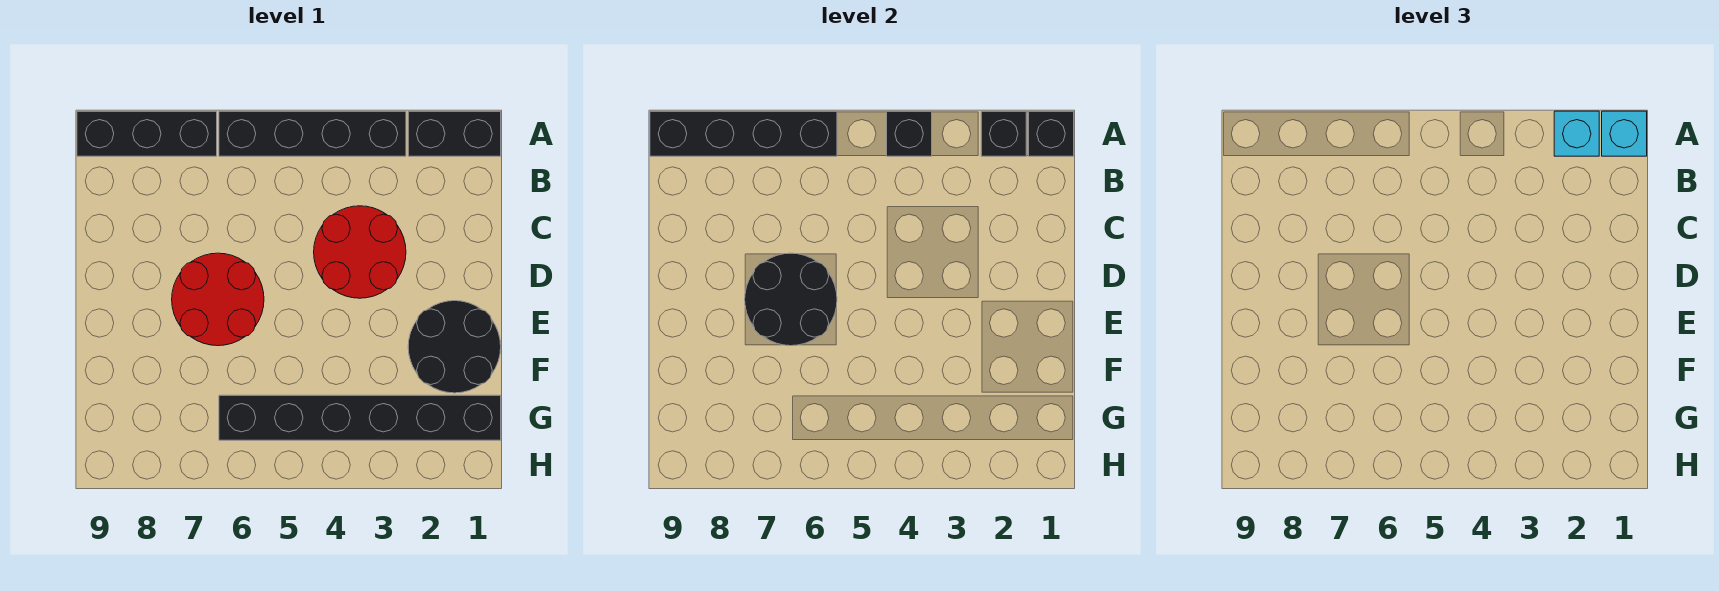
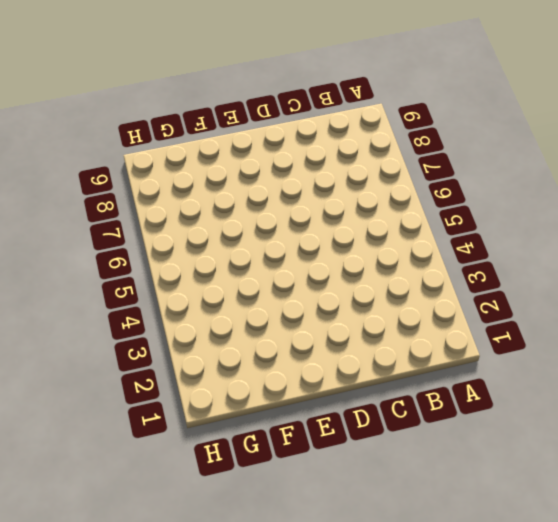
none -> black 1x2 brick [408,111,501,156]
none -> black 1x4 brick [219,111,406,156]
none -> black 1x3 brick [77,111,217,156]

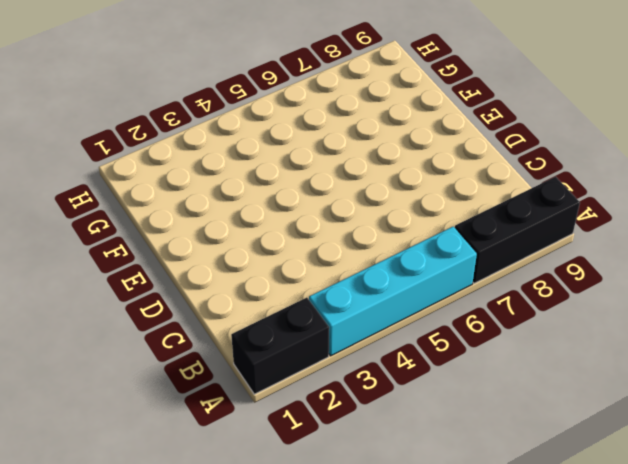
cyan 1x4 brick [309,227,477,356] -> black 1x4 brick [219,111,406,156]
none -> red 2x2 round brick [314,206,406,298]
none -> red 2x2 round brick [172,253,264,346]
none -> black 2x2 round brick [408,301,501,393]

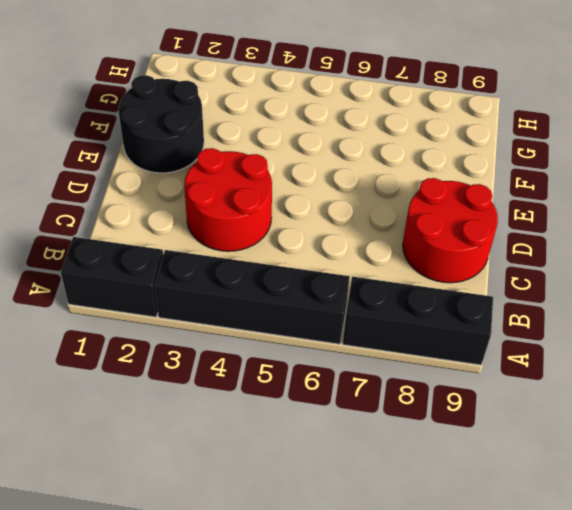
red 2x2 round brick [403,178,498,283] -> red 2x2 round brick moved to [172,253,264,346]
none -> black 1x6 brick [219,395,501,440]
none -> black 1x1 brick [1029,111,1074,156]
none -> black 1x1 brick [981,111,1026,156]

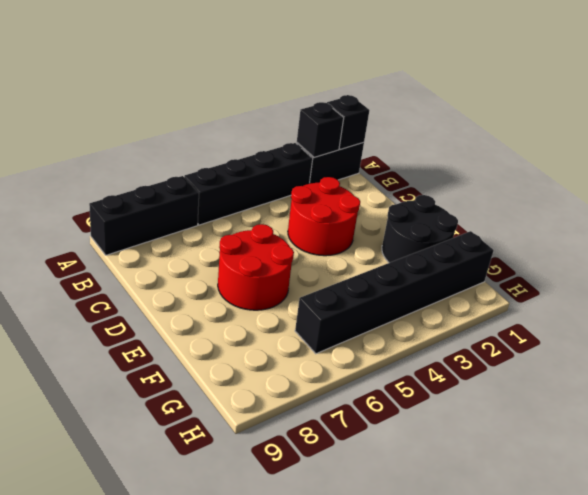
none -> black 1x1 brick [887,111,932,156]
none -> black 1x4 brick [650,111,837,156]
none -> black 2x2 round brick [745,253,837,346]

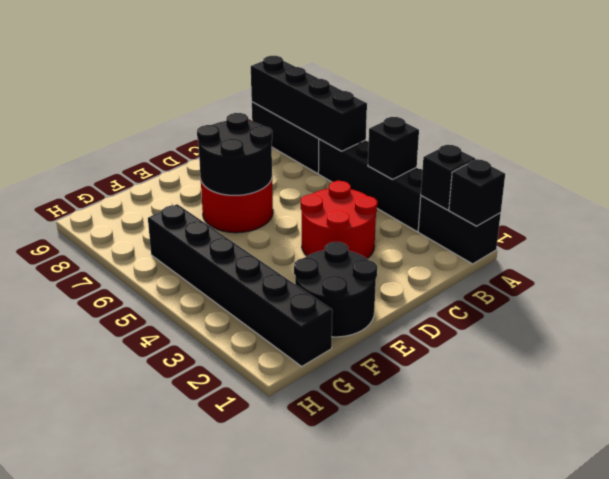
none -> cyan 1x1 brick [1602,111,1647,156]
none -> cyan 1x1 brick [1554,111,1599,156]

